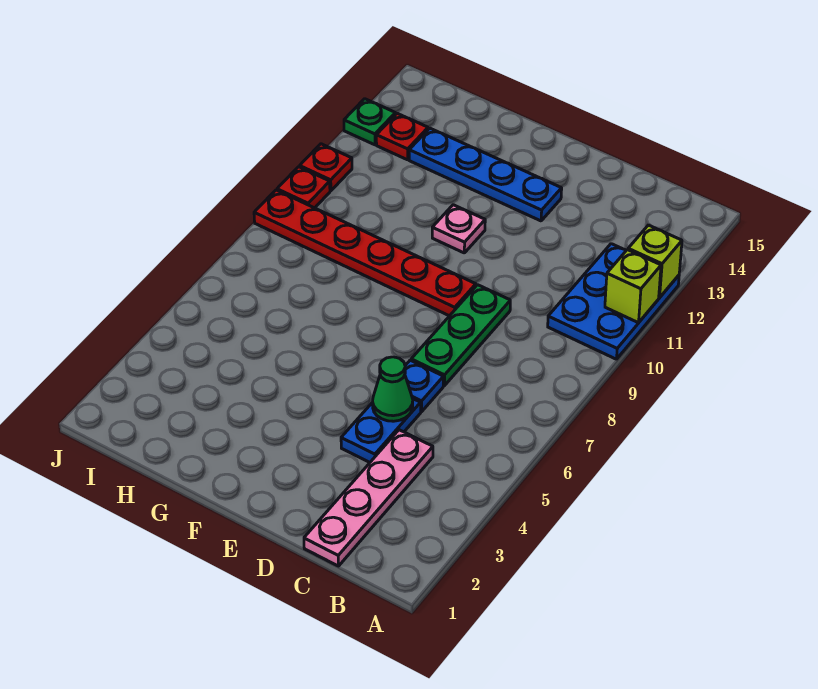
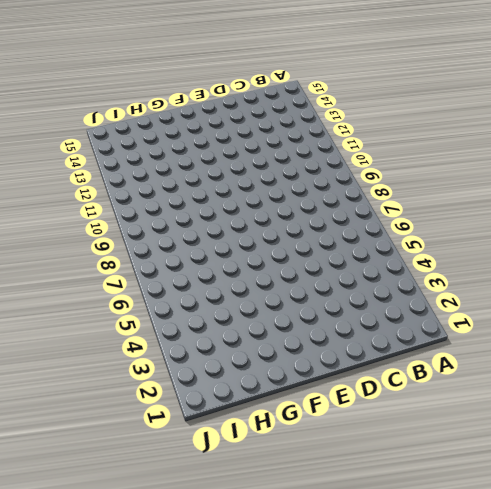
none -> blue 2x3 plate [548,244,679,359]
none -> pink 1x4 plate [304,430,433,566]
none -> blue 1x2 plate [341,399,421,462]

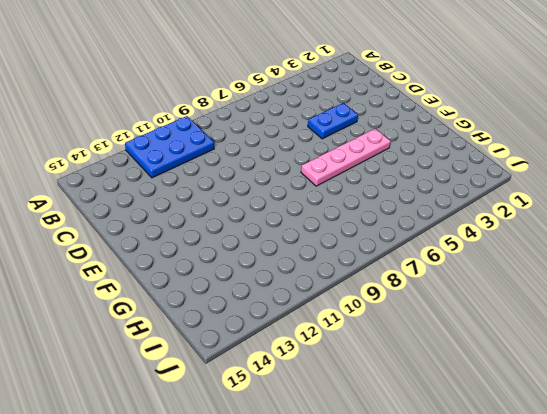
pink 1x4 plate [301,128,391,186] -> pink 1x4 plate moved to [304,430,433,566]
none -> blue 1x1 plate [405,360,443,412]
none -> green 1x3 plate [411,285,510,386]
none -> red 1x6 plate [254,190,476,316]

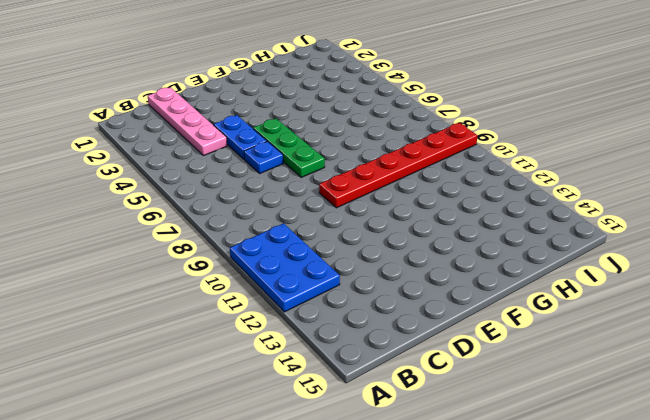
green 1x3 plate [253,118,325,177] -> green 1x3 plate moved to [411,285,510,386]
none -> blue 1x4 plate [409,128,562,221]
none -> pink 1x1 plate [432,205,485,253]
none -> red 1x1 plate [376,113,428,160]

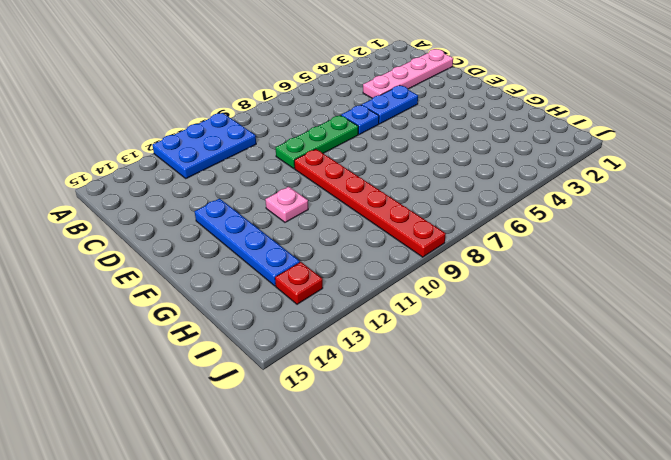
none -> red 1x1 plate [277,167,330,208]
none -> red 1x1 plate [300,144,352,191]
none -> green 1x1 plate [344,99,395,145]

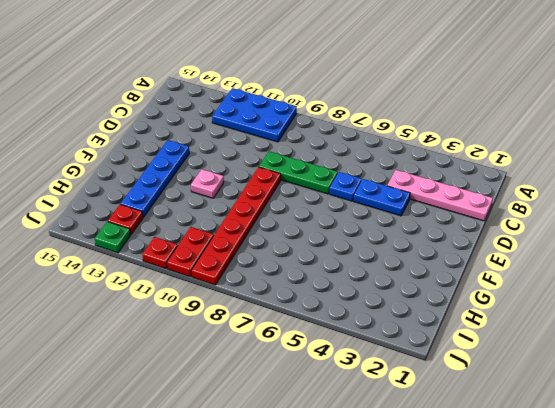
red 1x2 plate [167,227,214,277] -> red 1x1 plate [277,167,330,208]
none -> lime 1x1 brick [605,250,661,323]
none -> lime 1x1 brick [628,225,682,298]
none -> green 1x1 cone [373,357,413,421]

